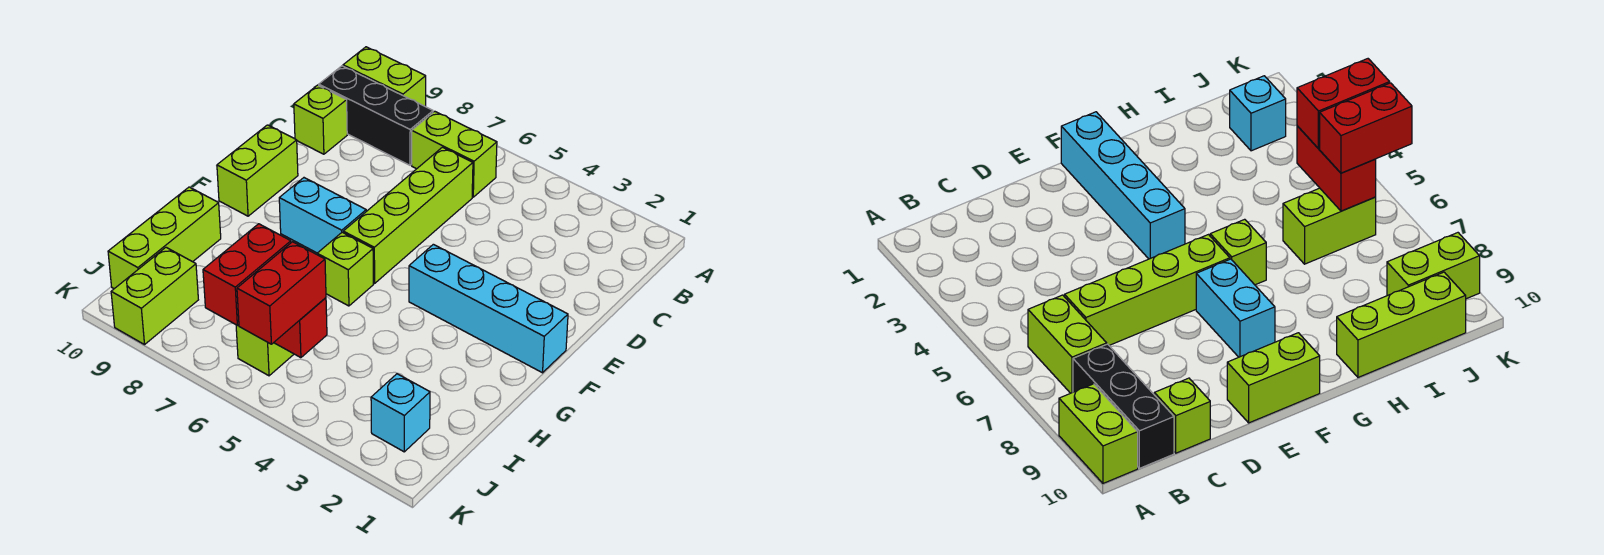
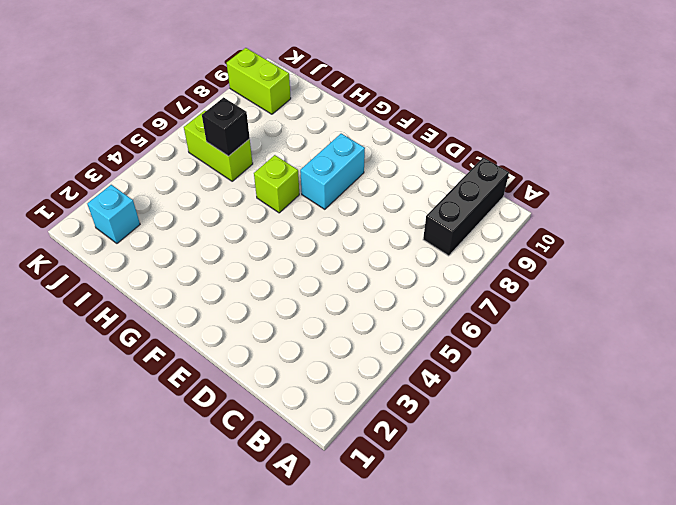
black 1x1 brick [202,97,250,156] -> none
none -> lime 1x2 brick [343,47,426,106]
none -> lime 1x2 brick [412,111,497,197]
none -> lime 1x4 brick [343,147,473,283]

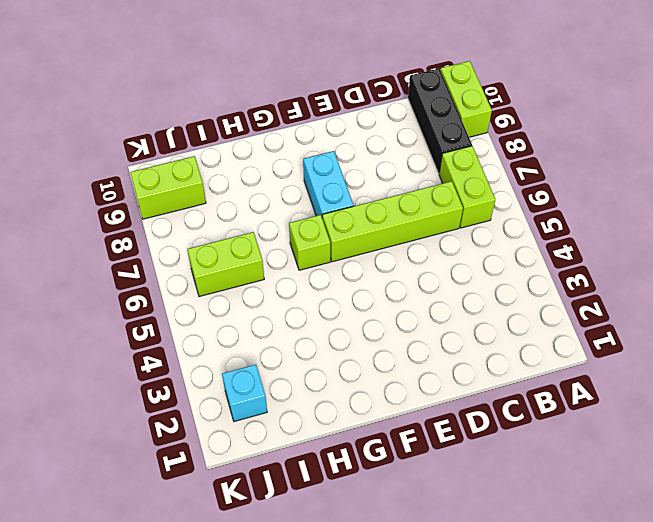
none -> lime 1x1 brick [294,85,347,154]
none -> lime 1x2 brick [217,125,298,216]
none -> cyan 1x4 brick [409,244,568,373]

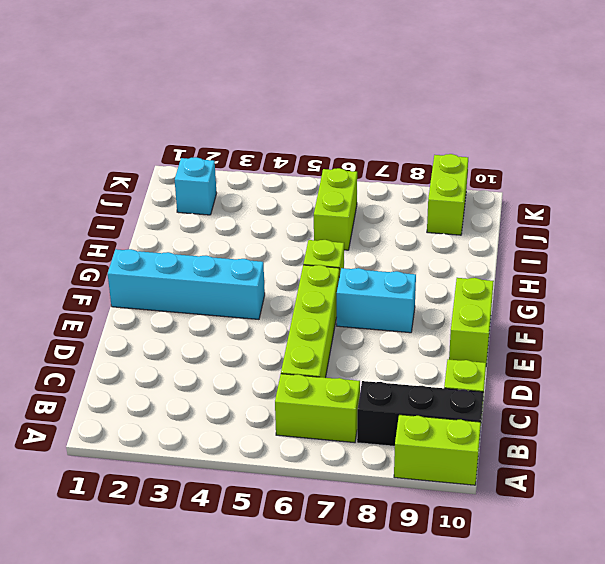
none -> lime 1x3 brick [108,187,221,289]
none -> red 1x2 brick [274,298,327,358]
none -> red 1x2 brick [237,242,326,344]

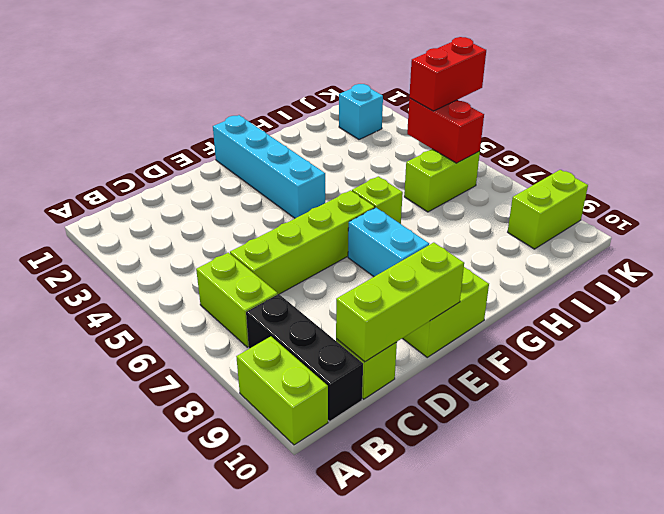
lime 1x3 brick [336,243,464,362] -> lime 1x3 brick moved to [108,187,221,289]
none -> red 1x2 brick [203,224,291,325]

